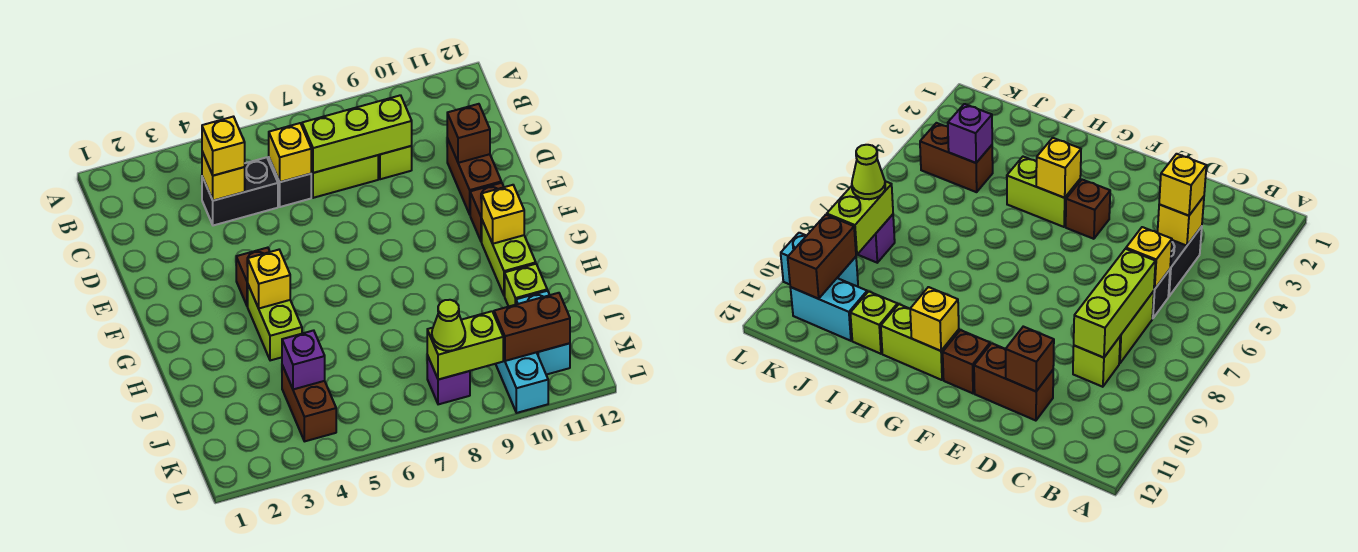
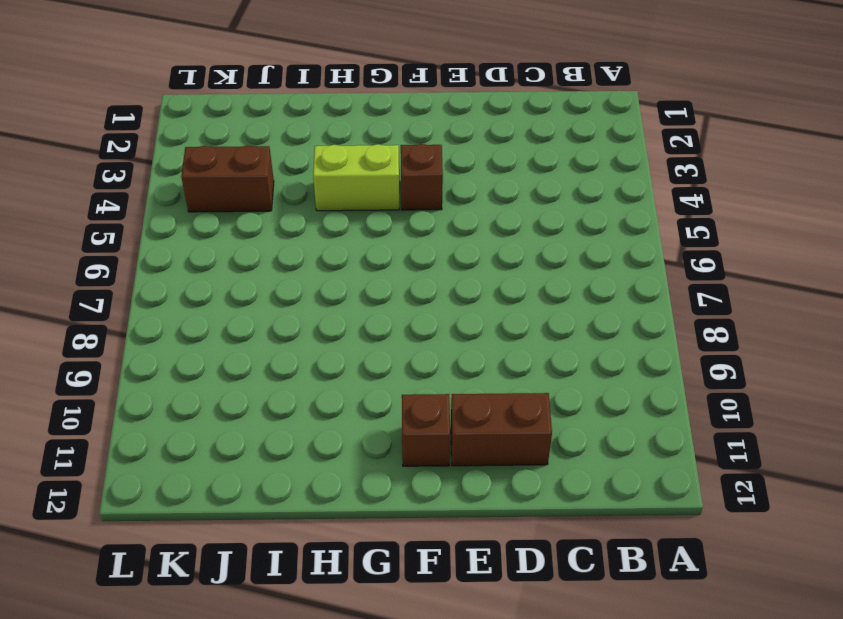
none -> black 1x2 brick [202,157,278,226]
none -> black 1x1 brick [269,159,311,207]
none -> lime 1x2 brick [311,155,378,198]

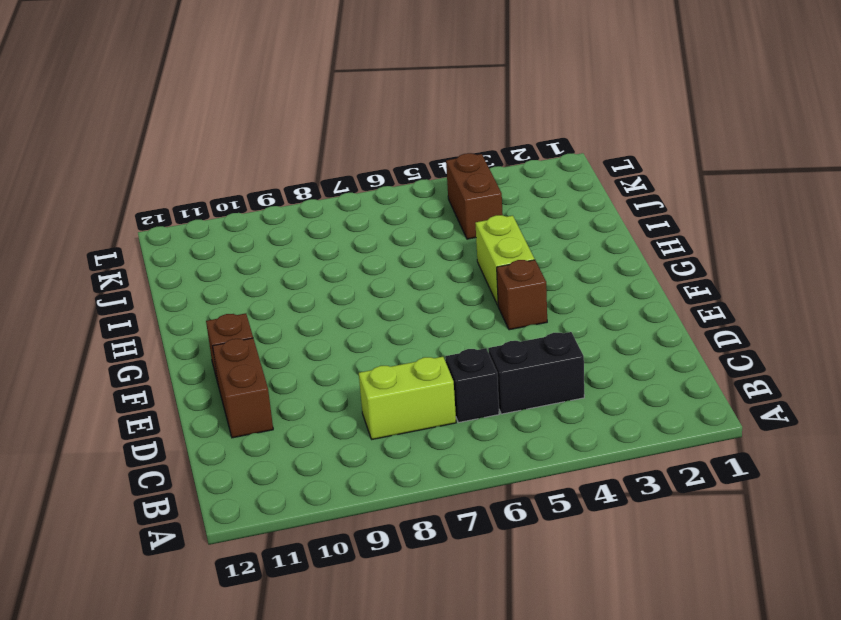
none -> lime 1x1 brick [378,146,412,179]
none -> lime 1x2 brick [482,221,536,296]
none -> lime 1x1 brick [505,264,547,307]

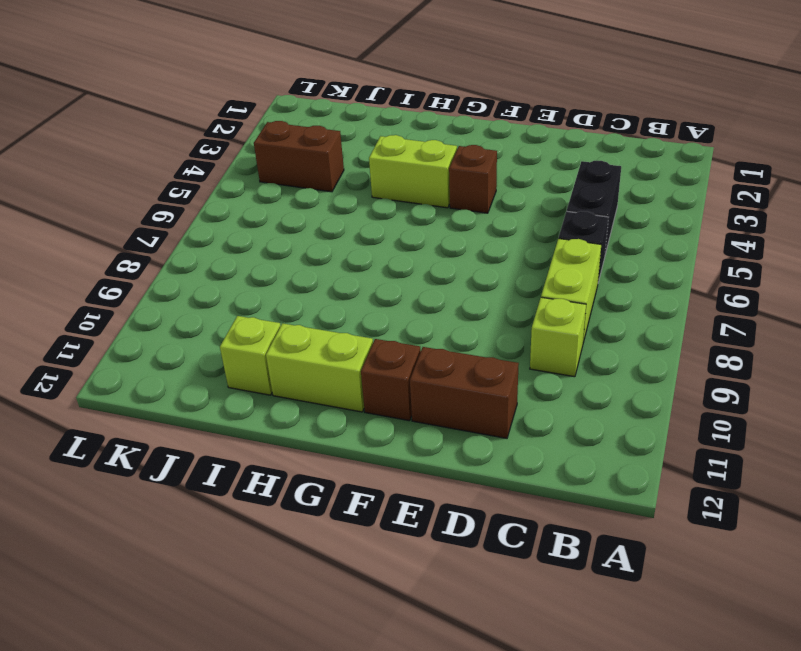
none -> cyan 1x2 brick [516,291,570,375]
none -> purple 1x1 brick [427,355,470,404]
none -> cyan 1x2 brick [496,352,548,413]

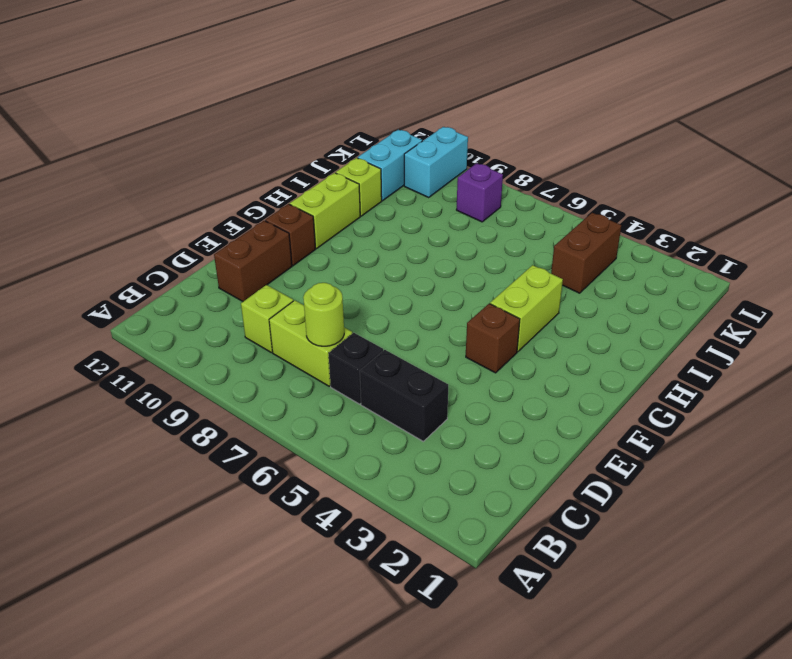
lime 1x1 round brick [303,283,344,346] -> lime 1x3 brick [302,95,412,173]
none -> yellow 1x1 brick [202,152,245,201]
none -> yellow 1x1 brick [269,123,311,182]
none -> brown 1x1 brick [447,104,490,163]

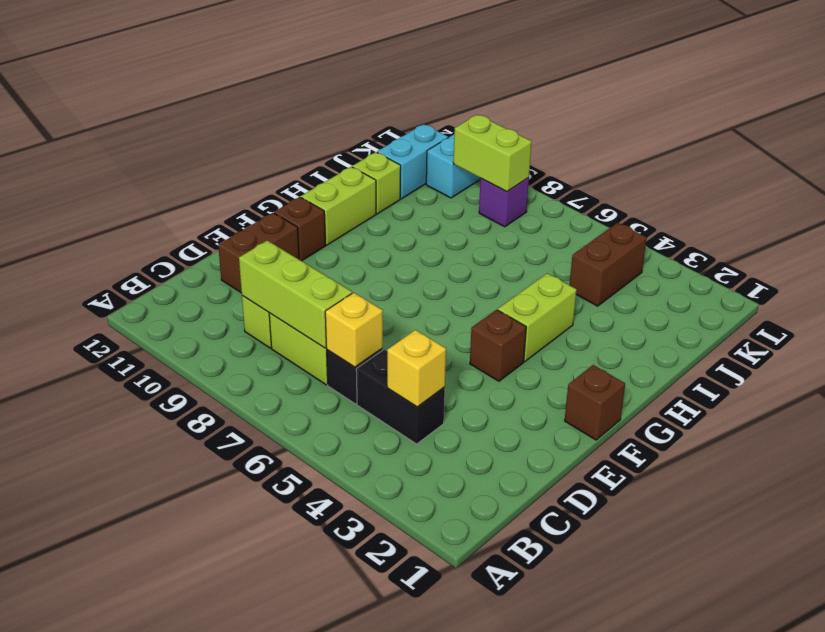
brown 1x1 brick [565,365,625,440] -> brown 1x1 brick moved to [447,104,490,163]
none -> yellow 1x1 brick [247,250,290,308]
none -> yellow 1x1 brick [482,185,524,244]
none -> purple 1x1 brick [282,330,325,389]

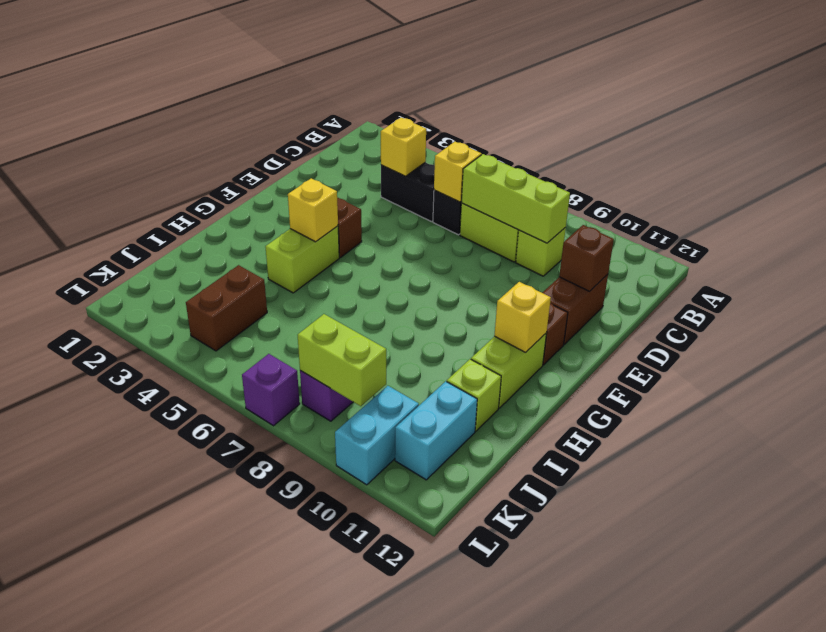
purple 1x1 brick [242,354,300,426] -> purple 1x1 brick moved to [282,330,325,389]
none -> brown 1x2 brick [494,293,570,361]
none -> yellow 1x1 brick [202,117,245,176]
none -> lime 1x1 cone [432,300,465,351]

